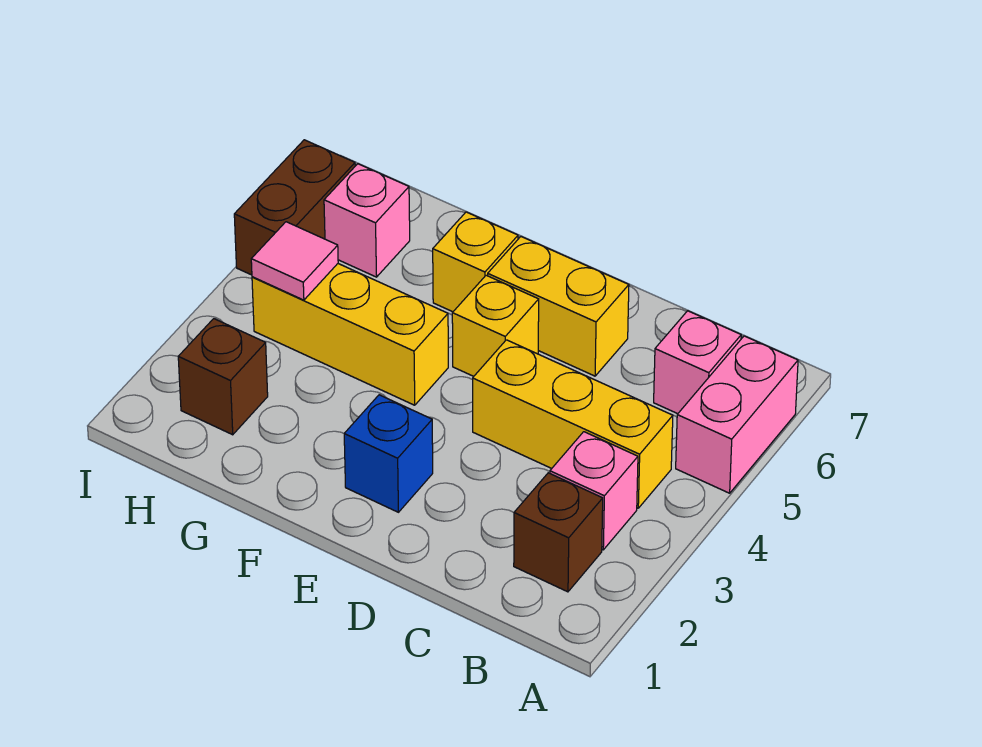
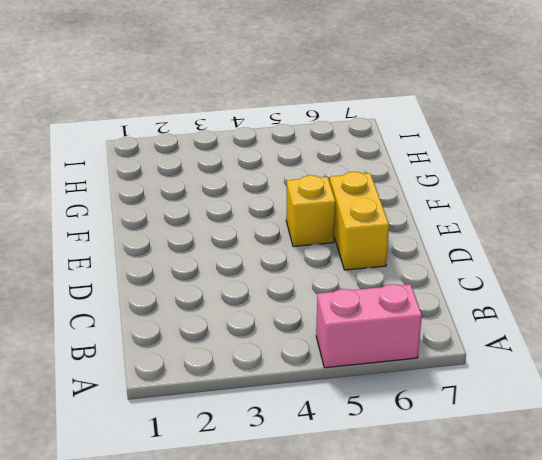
none -> brown 1x1 brick [514,473,603,592]
none -> pink 1x1 brick [550,432,638,550]
none -> yellow 1x3 brick [473,340,673,508]

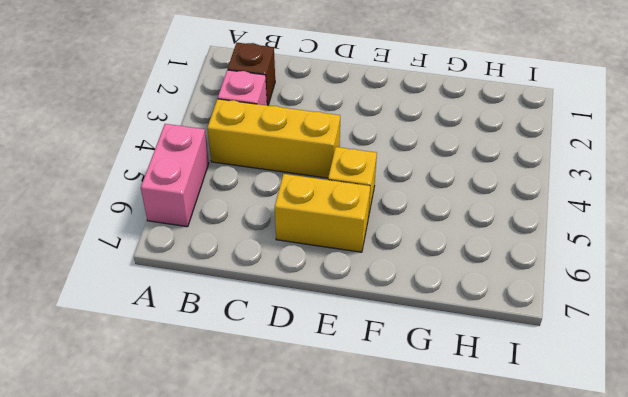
none -> pink 1x1 brick [654,311,741,414]
none -> blue 1x1 brick [344,395,433,512]
none -> yellow 1x3 brick [252,264,448,405]

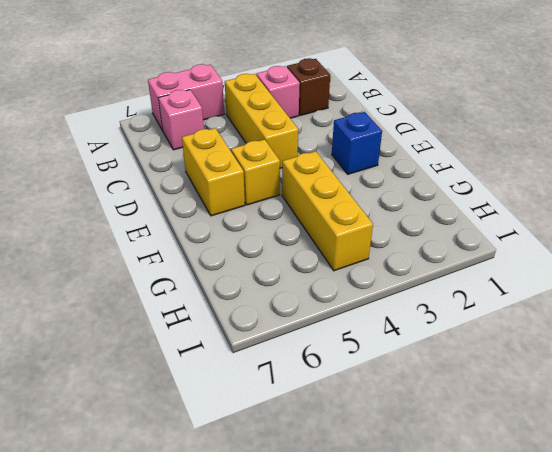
none -> yellow 1x1 brick [433,212,518,312]
none -> brown 1x1 brick [178,319,268,435]
none -> pink 1x1 brick [324,164,410,277]

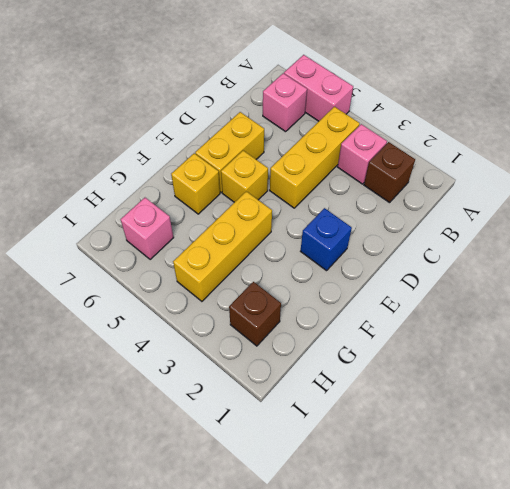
none -> brown 1x2 brick [234,140,355,275]
none -> pink 1x1 tile [251,222,338,300]

